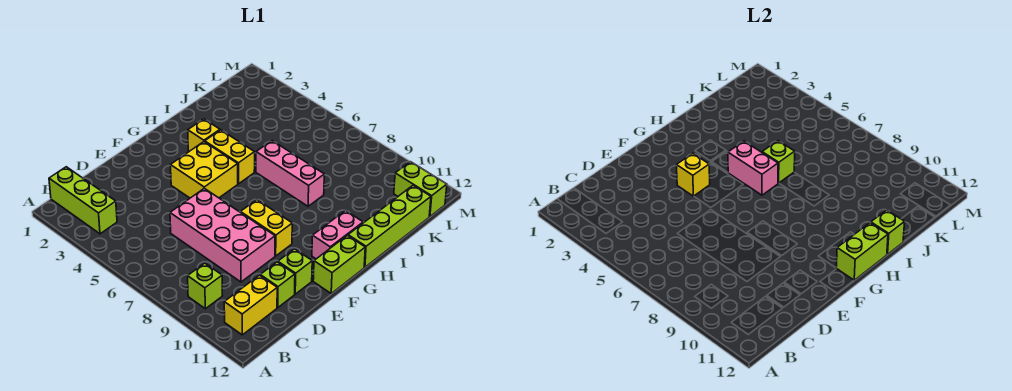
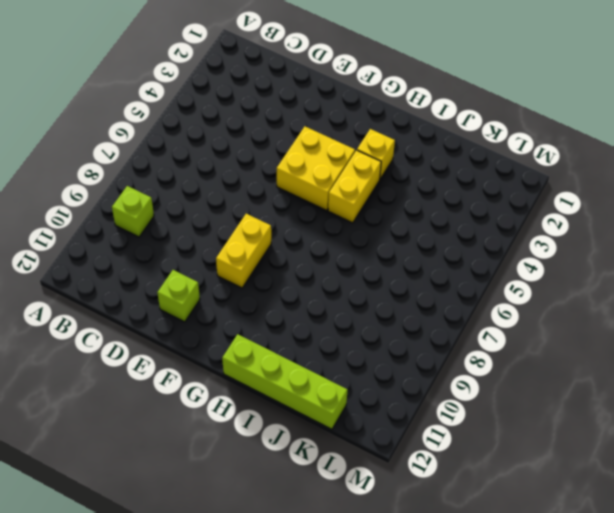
none -> lime 1x3 brick [49,167,117,234]
none -> yellow 1x2 brick [224,275,277,335]
none -> pink 2x4 brick [170,188,275,282]

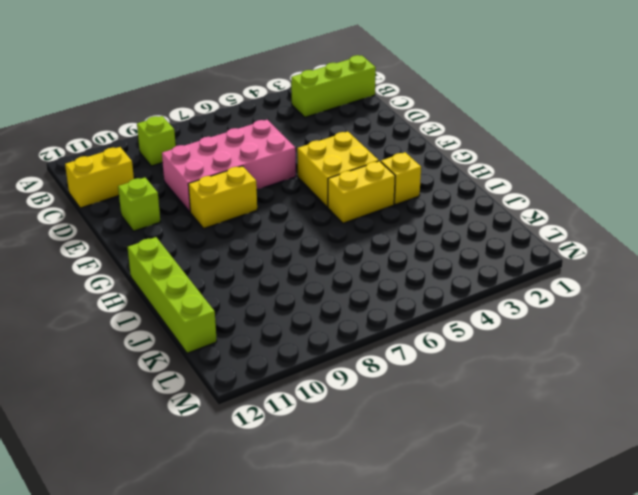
yellow 1x2 brick [65,147,134,208] -> yellow 1x2 brick turned to [224,275,277,335]
none -> lime 1x1 brick [260,262,295,308]
none -> lime 1x2 brick [313,235,365,293]
none -> pink 1x2 brick [312,210,363,259]

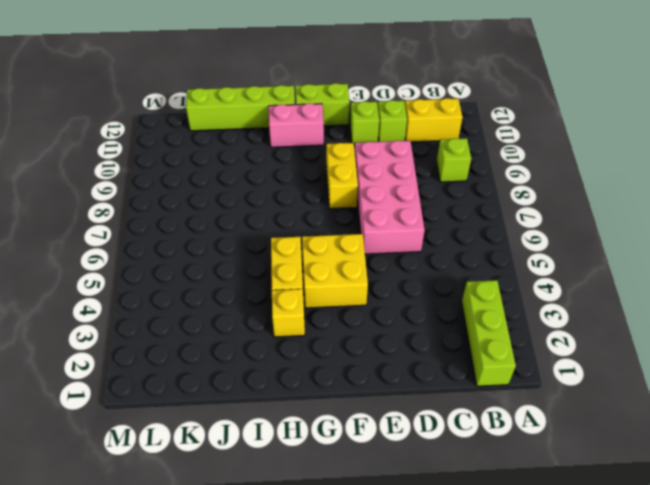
none -> pink 1x3 brick [256,141,324,206]
none -> lime 1x2 brick [394,162,447,216]
none -> yellow 1x1 brick [677,153,710,196]

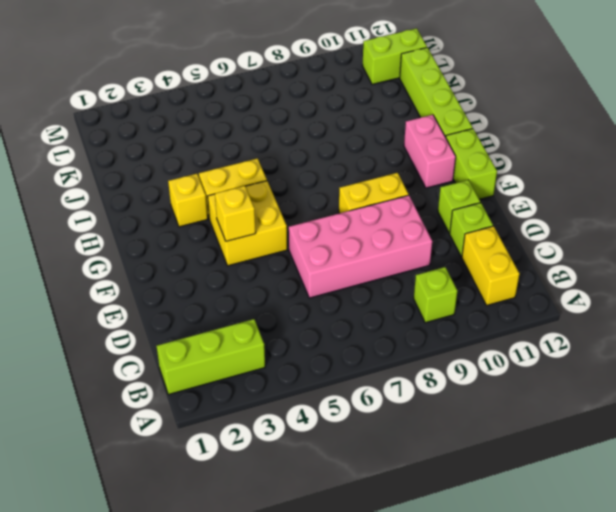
none -> pink 1x3 brick [256,141,324,206]
none -> lime 1x2 brick [836,223,888,280]
none -> pink 1x2 brick [728,141,778,195]

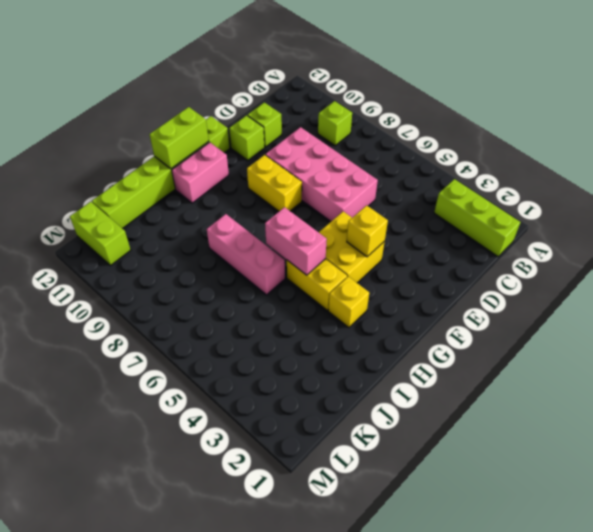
none -> yellow 1x2 brick [224,275,277,335]
none -> lime 1x1 brick [762,141,795,183]
none -> lime 1x1 brick [871,210,905,254]

